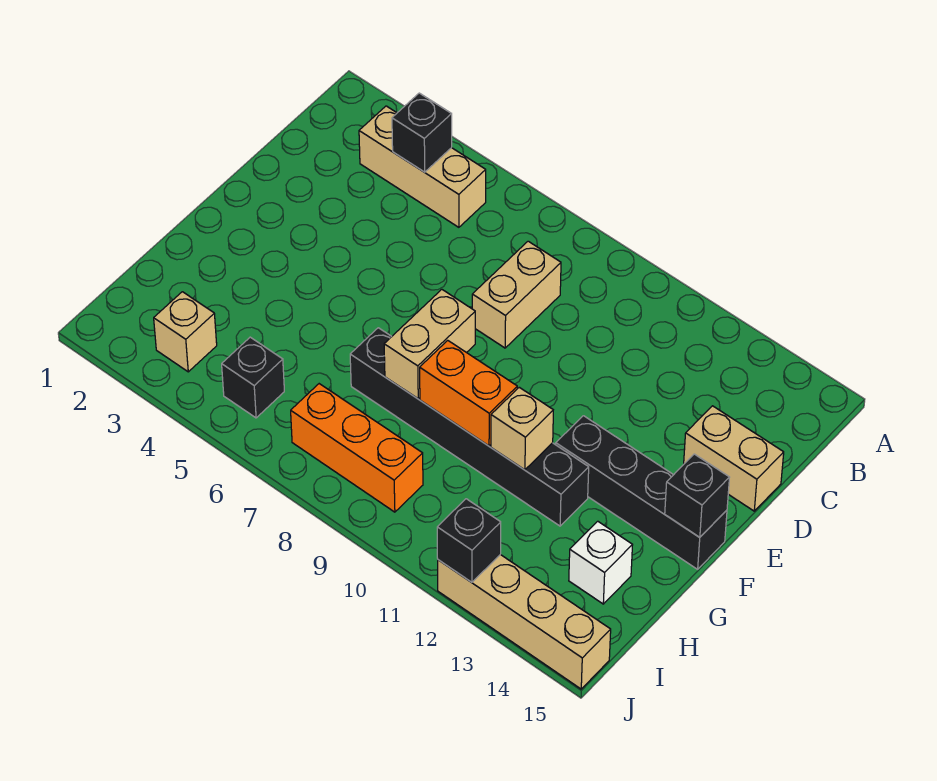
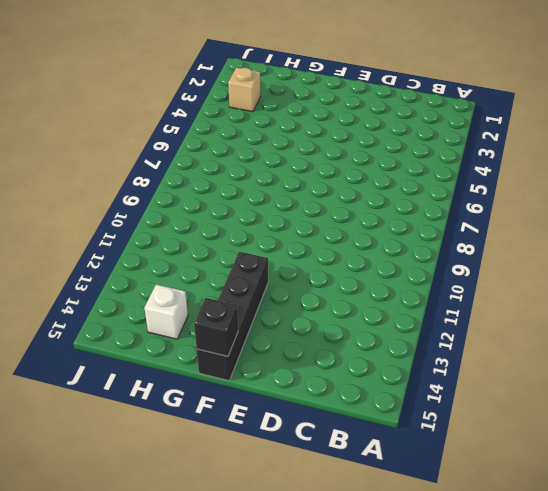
none -> tan 1x3 brick [359,106,486,227]
none -> tan 1x2 brick [472,241,561,348]
none -> tan 1x2 brick [684,406,784,511]

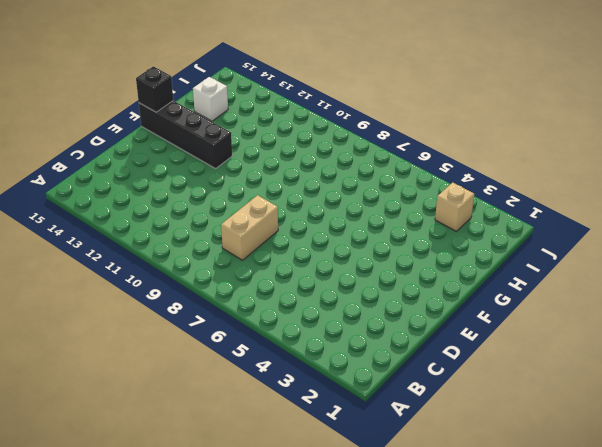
none -> tan 1x3 brick [359,106,486,227]
none -> tan 1x2 brick [684,406,784,511]
none -> black 1x6 brick [350,328,589,526]

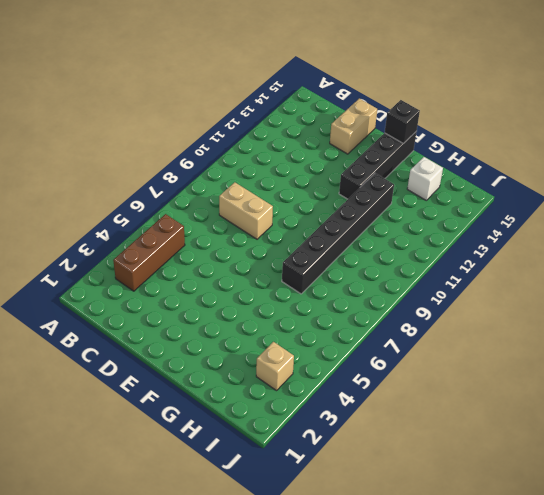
brown 1x3 brick [113,214,185,291] -> tan 1x3 brick [359,106,486,227]
none -> black 1x1 brick [222,337,284,418]
none -> orange 1x3 brick [291,384,423,512]
none -> tan 1x4 brick [438,555,611,689]

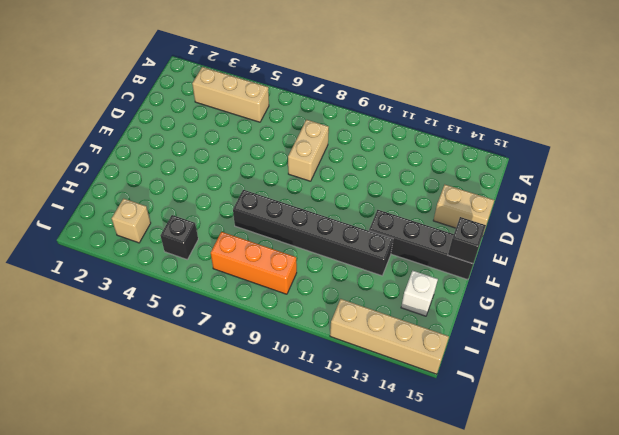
none -> black 1x1 brick [392,93,452,172]
none -> tan 1x2 brick [384,290,475,399]
none -> orange 1x2 brick [420,340,517,446]

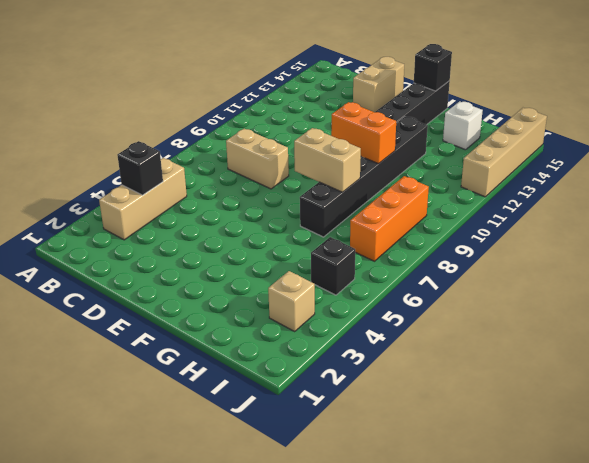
orange 1x2 brick [331,102,396,164] -> orange 1x2 brick turned to [420,340,517,446]
none -> tan 1x1 brick [491,387,553,470]
none -> black 1x1 brick [437,499,501,582]

